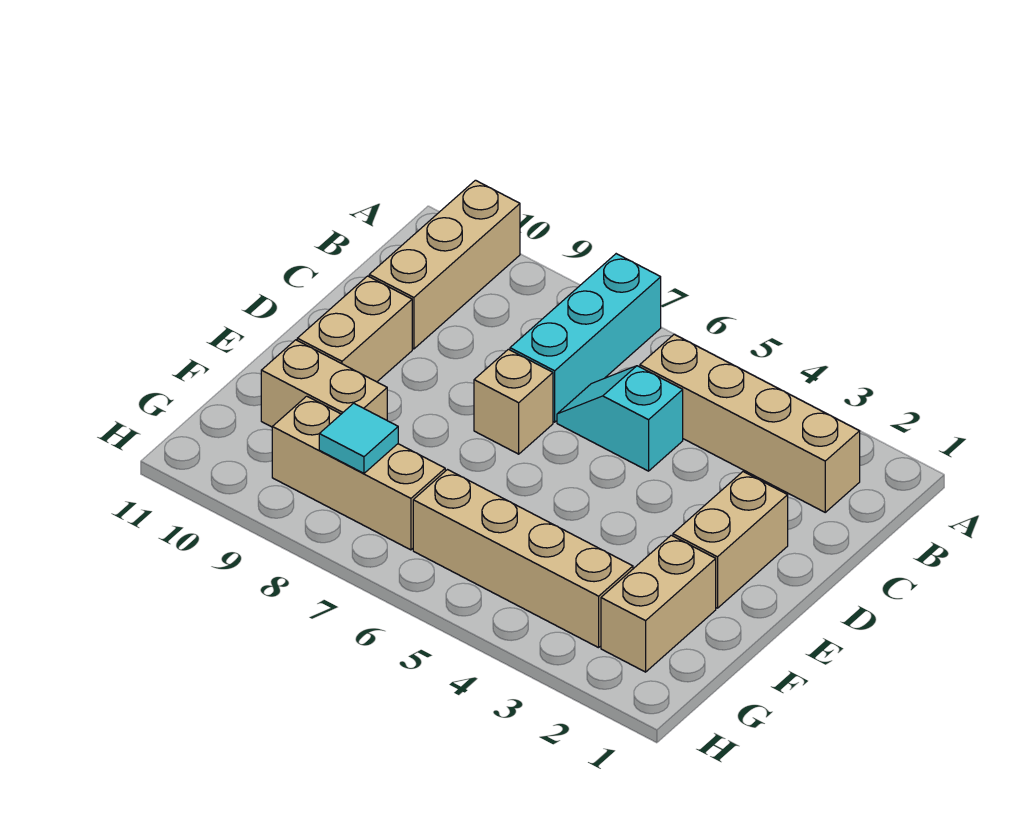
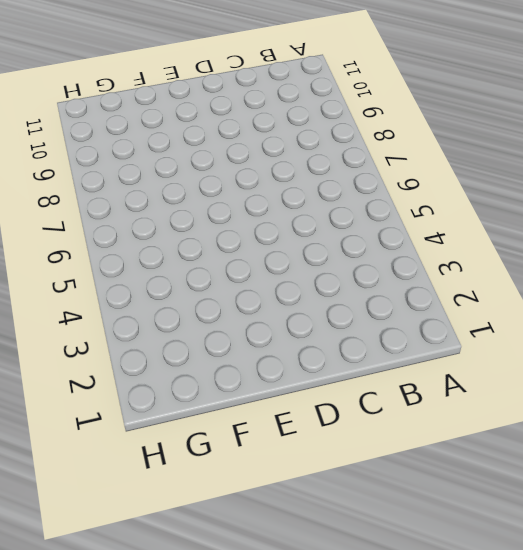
none -> cyan 1x3 brick [510,254,661,422]
none -> tan 1x3 brick [369,180,520,349]
none -> tan 1x4 brick [640,334,860,512]

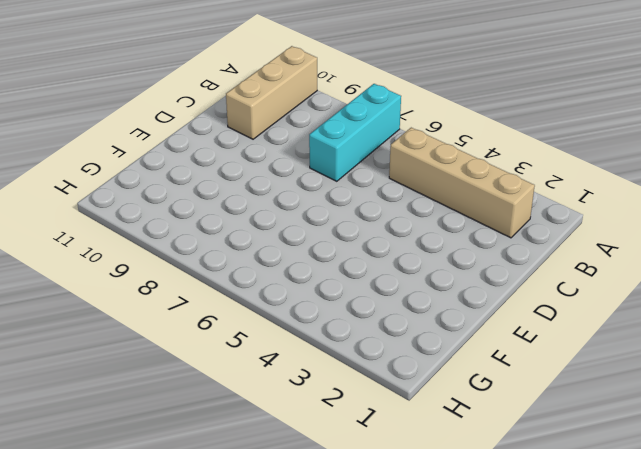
none -> cyan 1x2 slope [557,366,683,471]
none -> tan 1x2 brick [673,472,788,608]
none -> tan 1x1 brick [474,349,553,454]

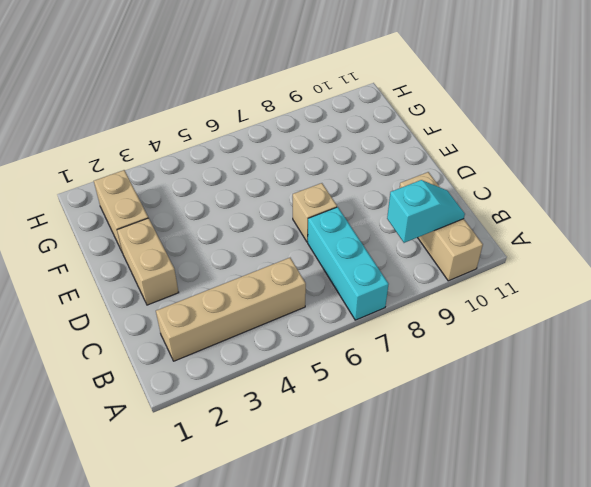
cyan 1x2 slope [387,180,465,243] -> cyan 1x2 slope moved to [557,366,683,471]
none -> tan 1x2 brick [297,276,412,382]
none -> tan 1x2 brick [261,340,387,427]
none -> tan 1x4 brick [413,470,633,648]

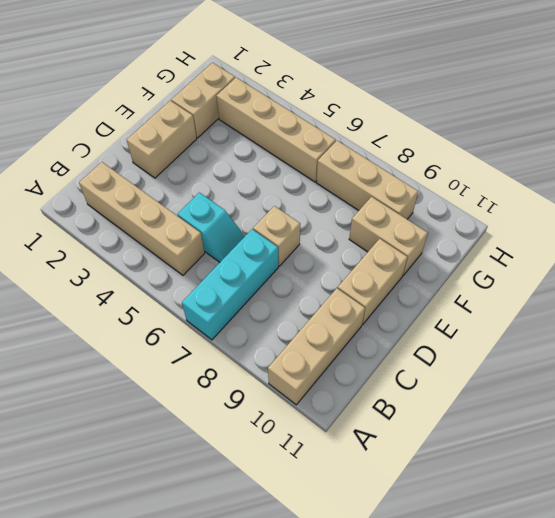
none -> cyan 1x1 tile [319,403,398,473]

